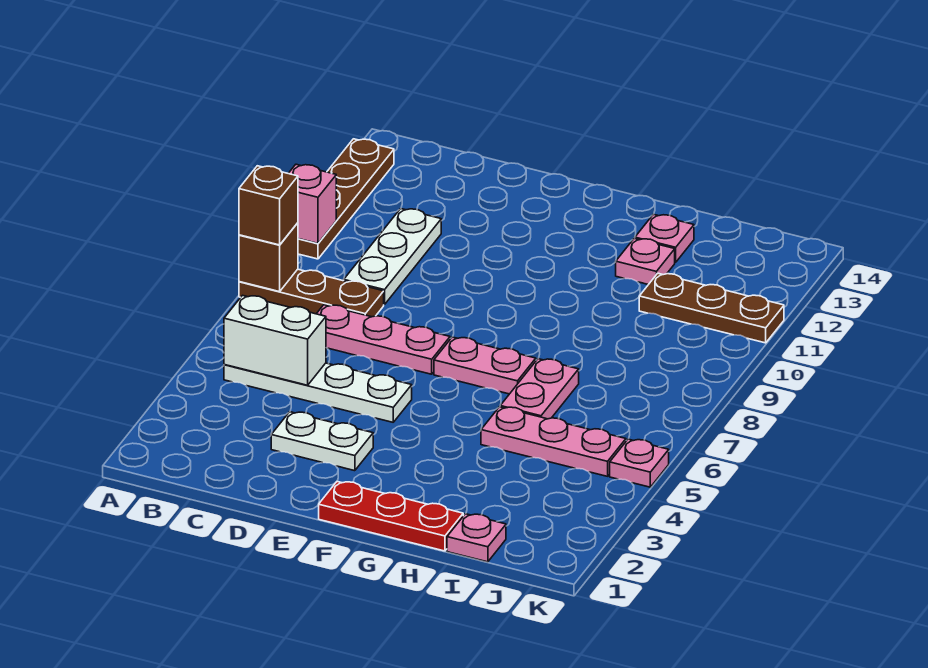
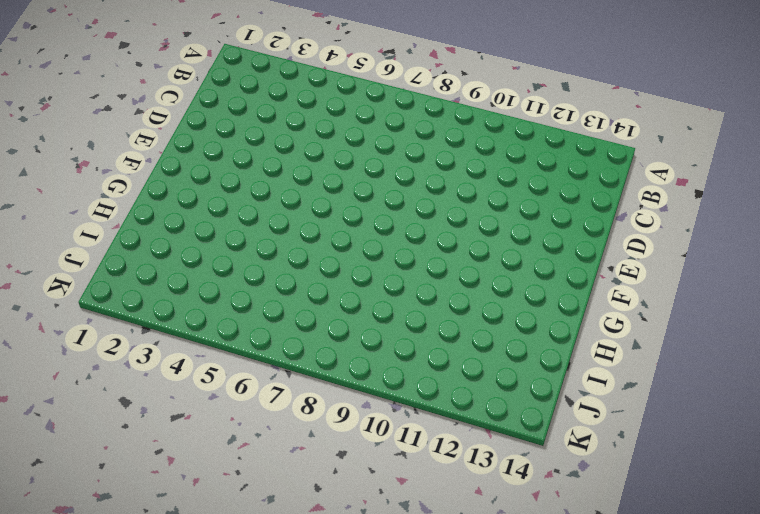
none -> brown 1x3 plate [239,269,384,317]
none -> brown 1x4 plate [298,139,394,259]
none -> white 1x4 plate [224,363,412,422]

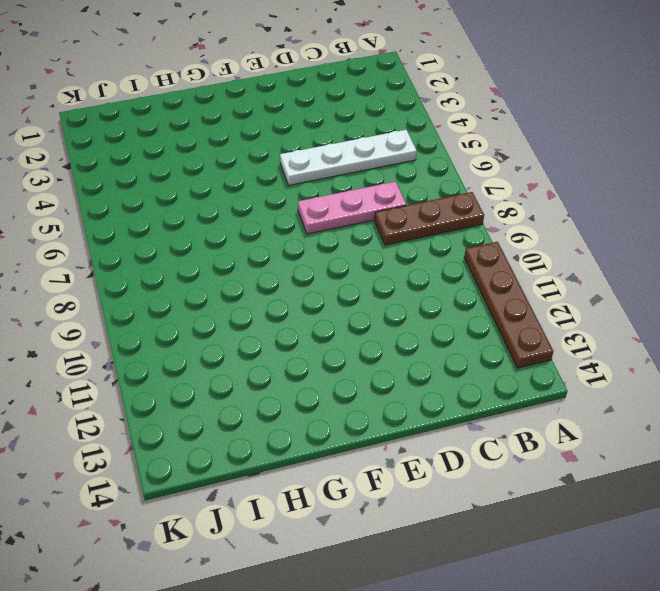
none -> white 1x3 plate [343,209,441,305]
none -> white 1x2 plate [271,412,373,471]
none -> red 1x3 plate [319,482,463,551]

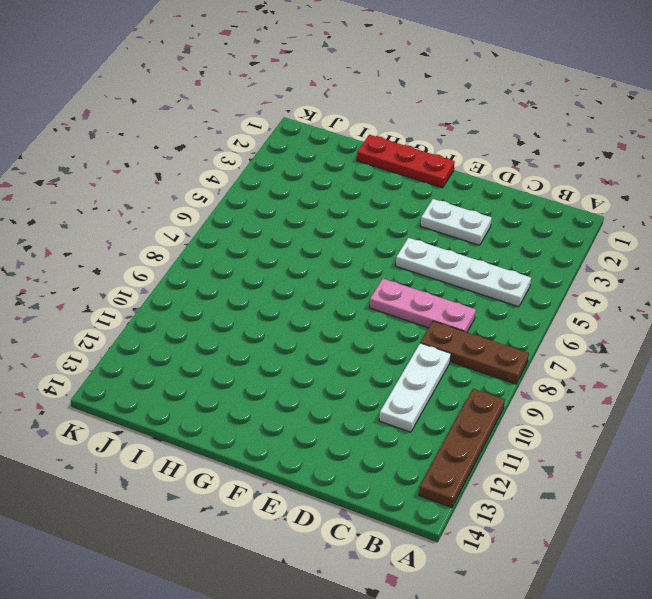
none -> pink 1x2 plate [434,337,536,394]
none -> pink 1x3 plate [481,407,626,476]
none -> pink 1x2 plate [500,359,579,419]

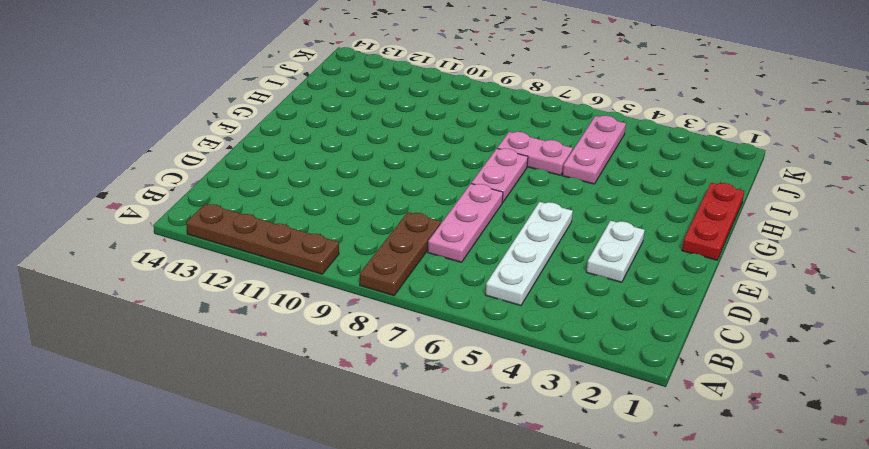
none -> white 1x3 plate [343,209,441,305]
none -> pink 1x1 plate [616,238,675,285]
none -> pink 1x1 plate [635,214,694,262]

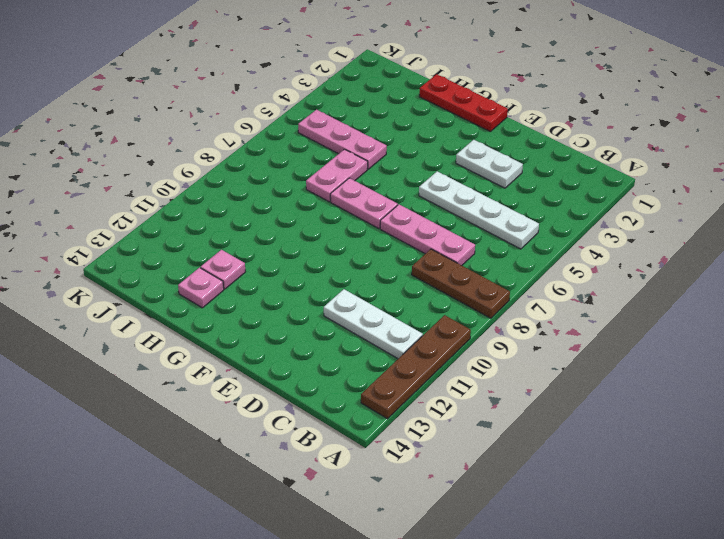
white 1x3 plate [324,289,423,359] -> white 1x3 plate turned to [343,209,441,305]
none -> pink 1x1 plate [447,514,506,562]
none -> brown 1x3 plate [639,273,784,343]
none -> pink 1x1 plate [610,439,669,487]

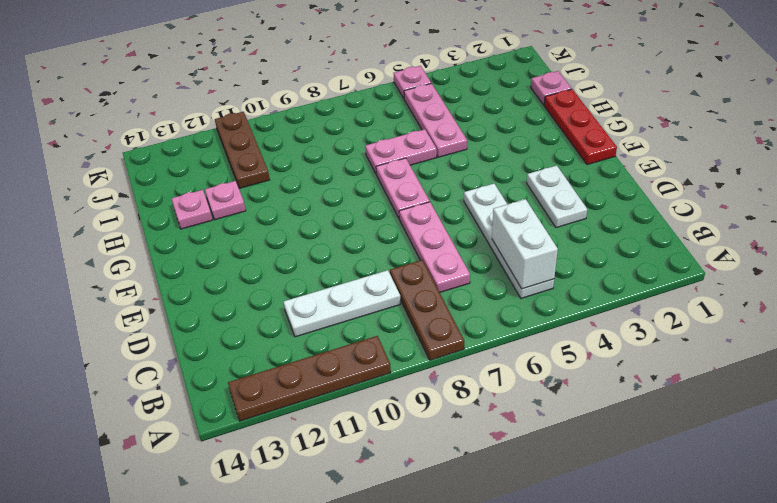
none -> brown 1x1 brick [239,223,298,292]
none -> pink 1x1 brick [288,164,336,243]
none -> brown 1x1 brick [239,166,298,245]

